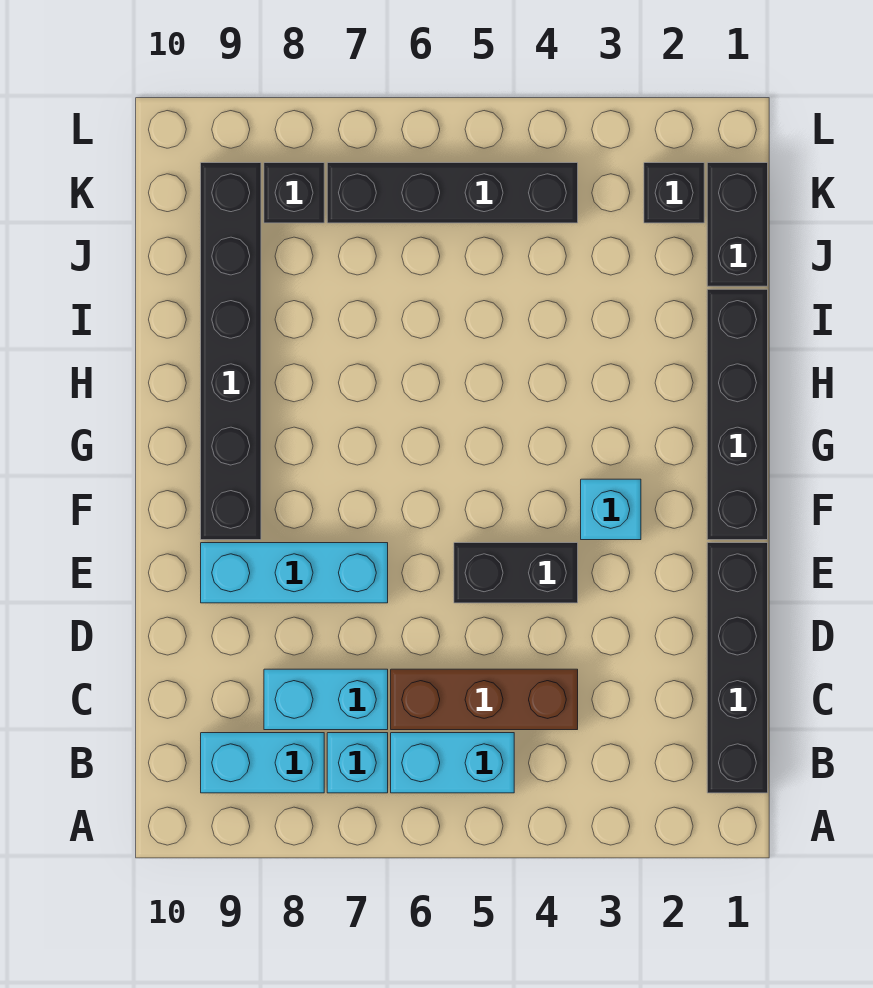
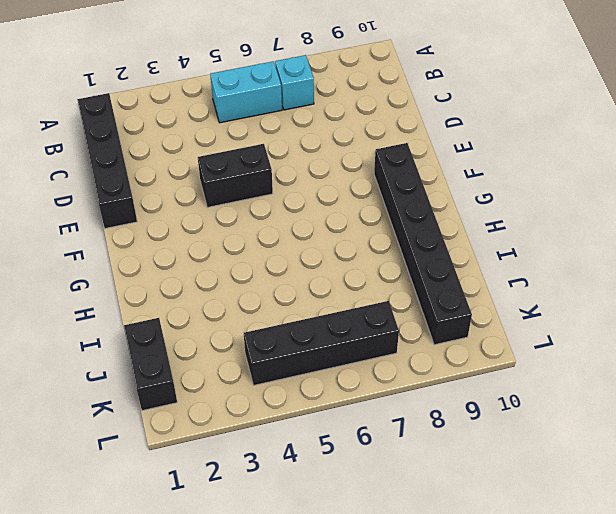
none -> cyan 1x2 brick [201,733,324,793]
none -> brown 1x3 brick [391,669,578,730]
none -> cyan 1x2 brick [264,669,388,730]

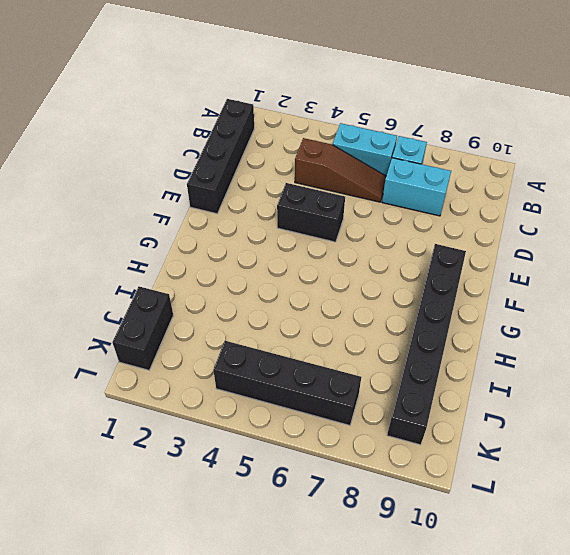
brown 1x3 slope [295,138,386,202] -> brown 1x3 brick [391,669,578,730]
none -> cyan 1x2 brick [201,733,324,793]
none -> cyan 1x3 brick [201,543,388,603]
none -> black 1x4 brick [707,289,768,540]

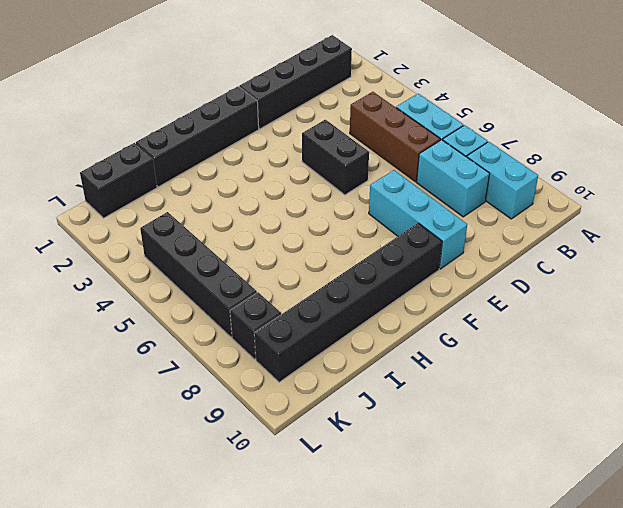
none -> cyan 1x1 brick [581,479,641,540]
none -> black 1x1 brick [644,163,704,223]

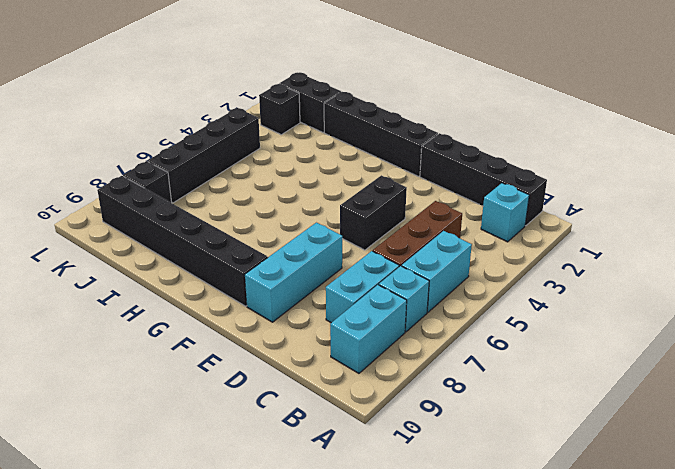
cyan 1x1 brick [481,183,529,242] -> cyan 1x1 brick moved to [581,479,641,540]

